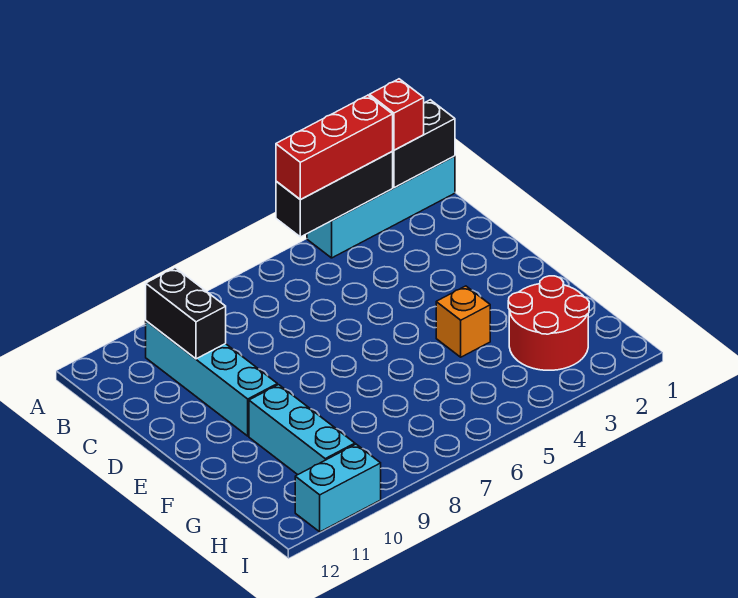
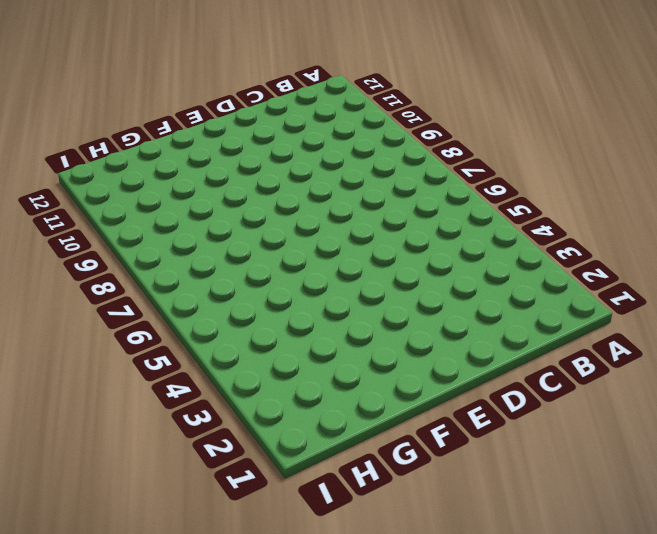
none -> cyan 1x4 brick [307,156,455,258]
none -> cyan 1x4 brick [146,321,277,436]

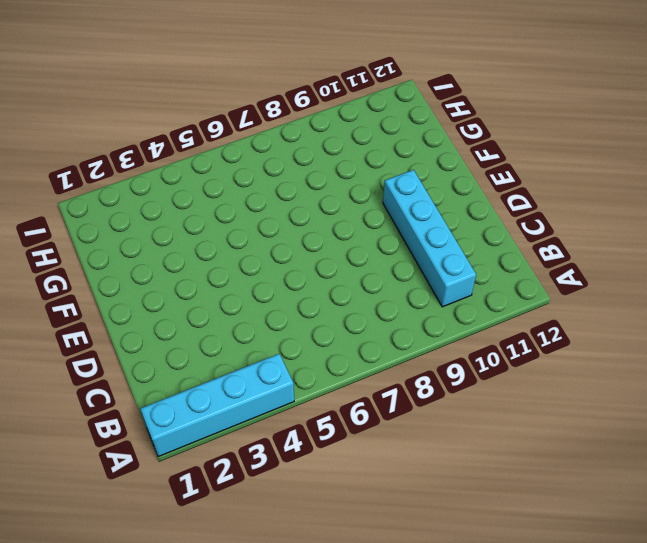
none -> orange 1x1 brick [436,286,490,357]
none -> cyan 1x3 brick [249,385,355,475]

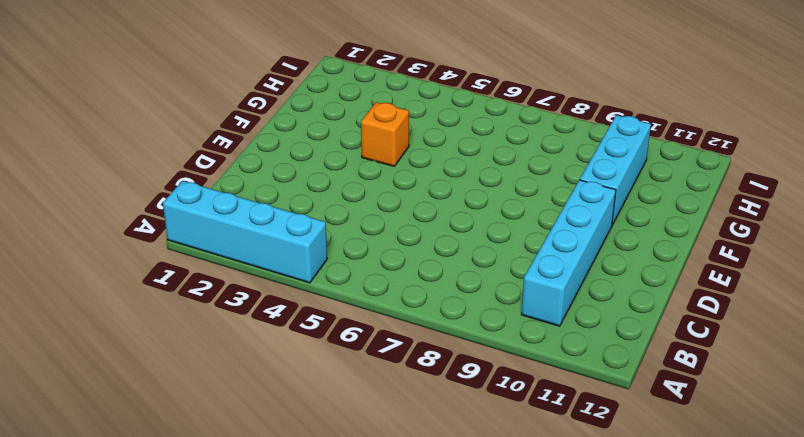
none -> red 2x2 round brick [508,276,589,370]
none -> cyan 1x2 brick [295,444,381,532]

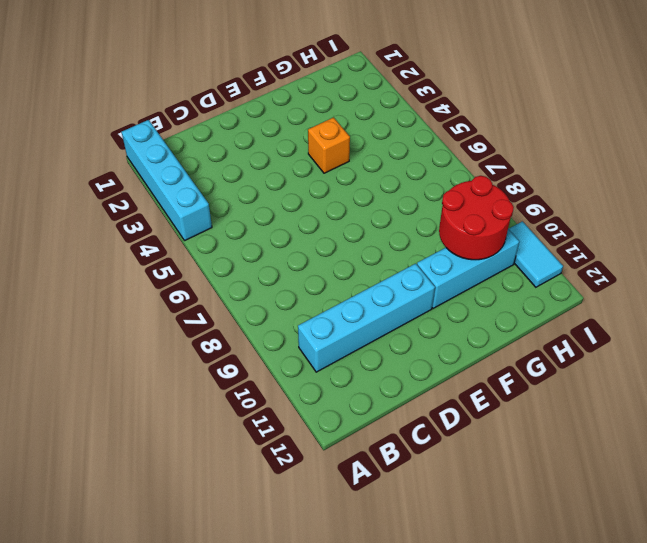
red 2x2 round brick [439,176,514,260] -> red 2x2 round brick moved to [508,276,589,370]
cyan 1x2 tile [509,221,563,287] -> cyan 1x2 brick [295,444,381,532]
none -> black 1x2 brick [392,100,455,188]
none -> black 1x3 brick [276,152,393,237]

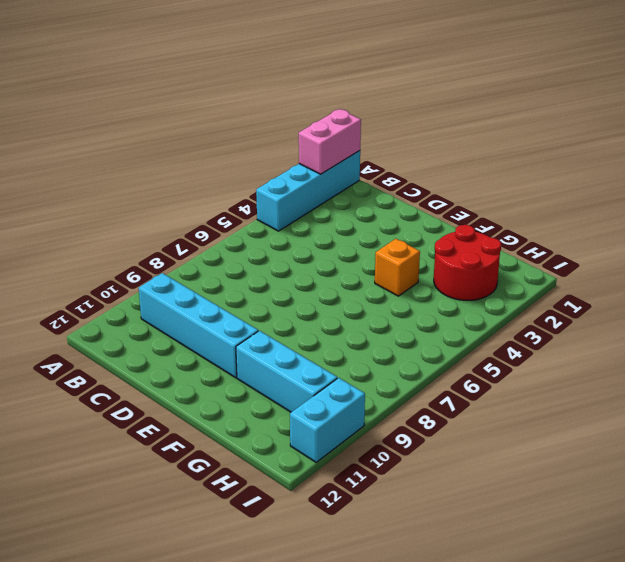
pink 1x2 brick [299,109,361,174] -> black 1x2 brick [392,100,455,188]
none -> black 1x3 brick [276,152,393,237]
none -> black 1x2 brick [146,268,226,359]

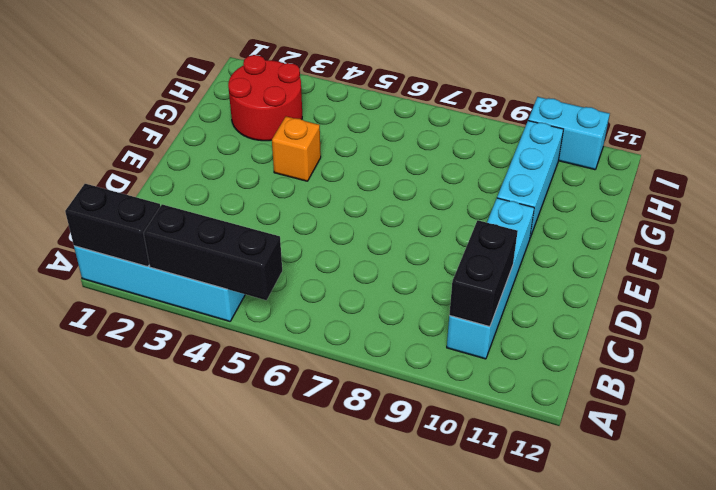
none -> red 1x1 brick [369,79,424,150]
none -> red 1x3 brick [276,95,393,200]

